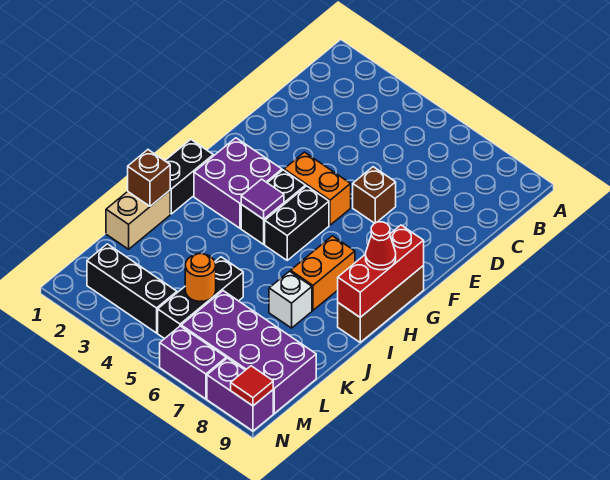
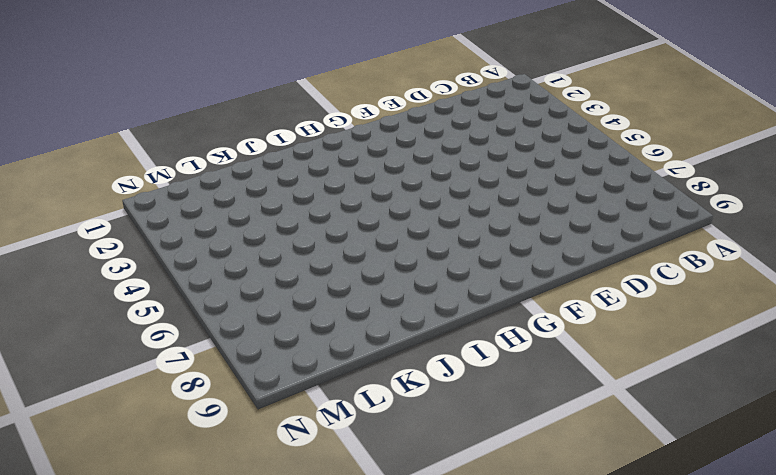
none -> brown 1x1 brick [353,167,396,223]
none -> orange 1x2 brick [284,152,351,225]
none -> purple 2x2 brick [194,138,282,228]

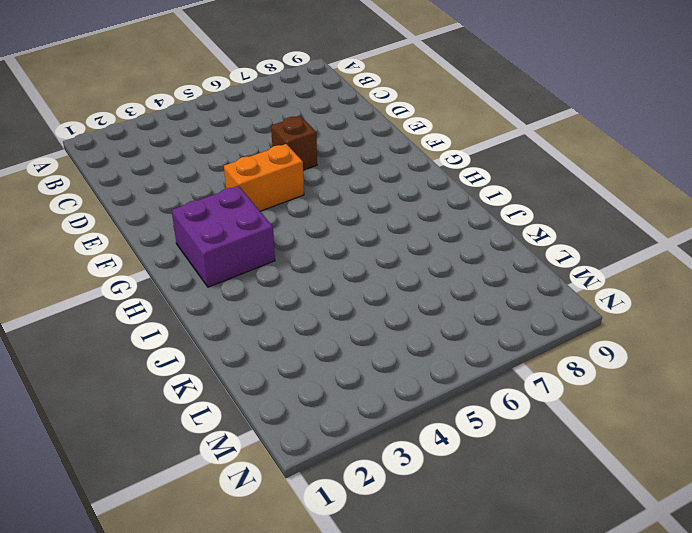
none -> black 1x2 brick [241,170,306,244]
none -> black 1x2 brick [265,186,329,260]
none -> brown 1x3 brick [338,265,424,342]

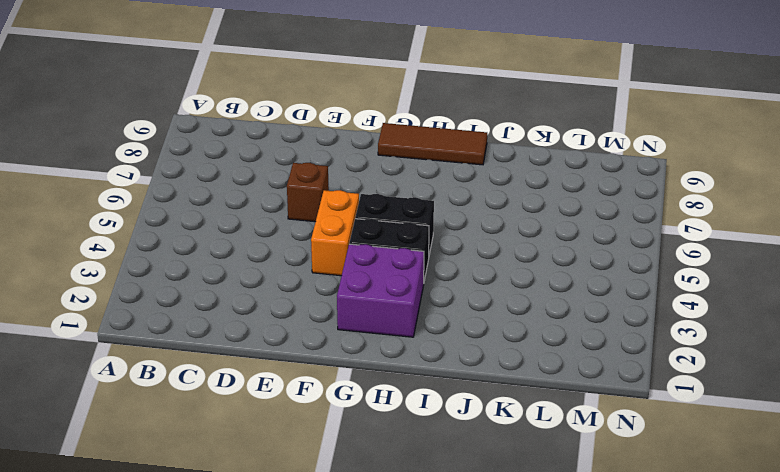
brown 1x3 tile [378,123,487,165] -> brown 1x3 brick [338,265,424,342]
none -> black 1x2 brick [165,140,213,214]
none -> orange 1x2 brick [291,236,355,310]
none -> tan 1x2 brick [106,191,170,249]

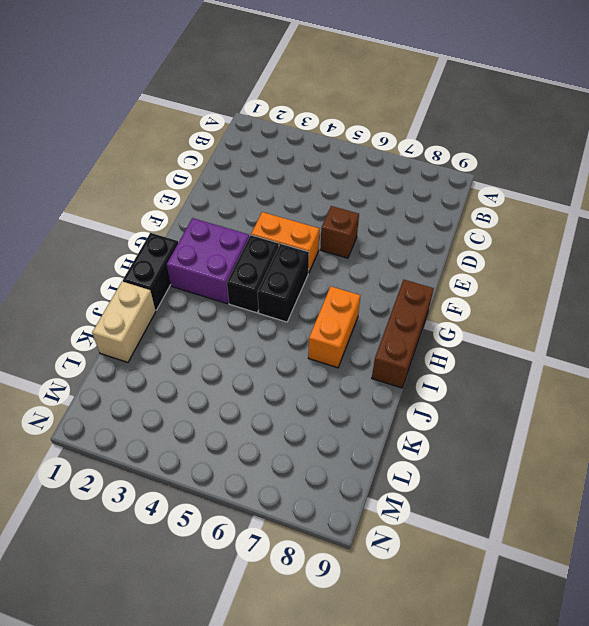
none -> white 1x1 brick [269,271,312,328]
none -> black 1x3 brick [158,257,243,339]
none -> purple 2x4 brick [181,291,316,413]

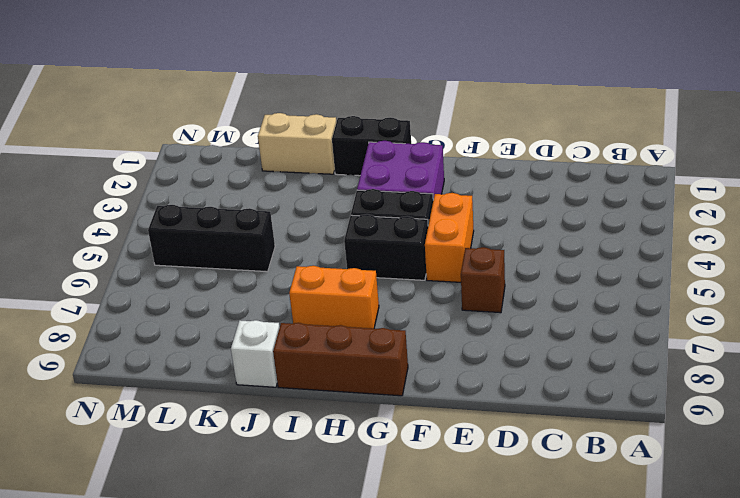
white 1x1 brick [231,320,280,387] -> white 1x1 brick moved to [269,271,312,328]
none -> purple 2x4 brick [181,291,316,413]
none -> black 1x3 brick [87,244,177,333]
none -> purple 1x2 brick [160,326,226,399]

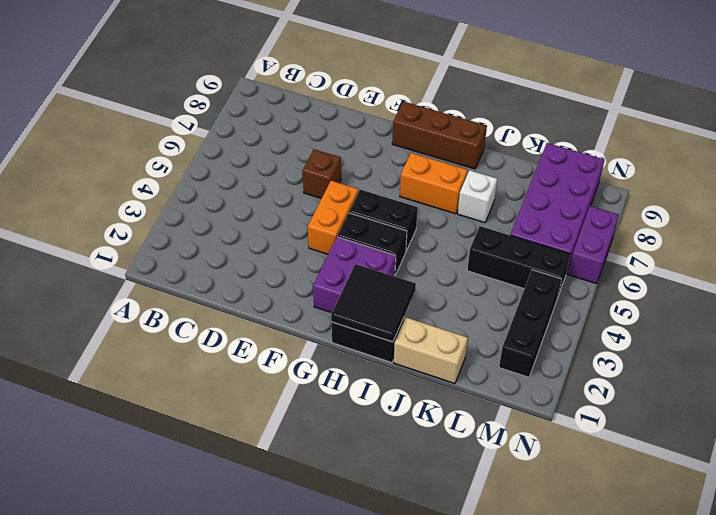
black 2x2 tile [331,264,416,342] -> none
none -> purple 1x2 brick [207,358,273,431]
none -> red 1x3 brick [338,225,424,317]
none -> purple 1x1 tile [241,179,284,219]

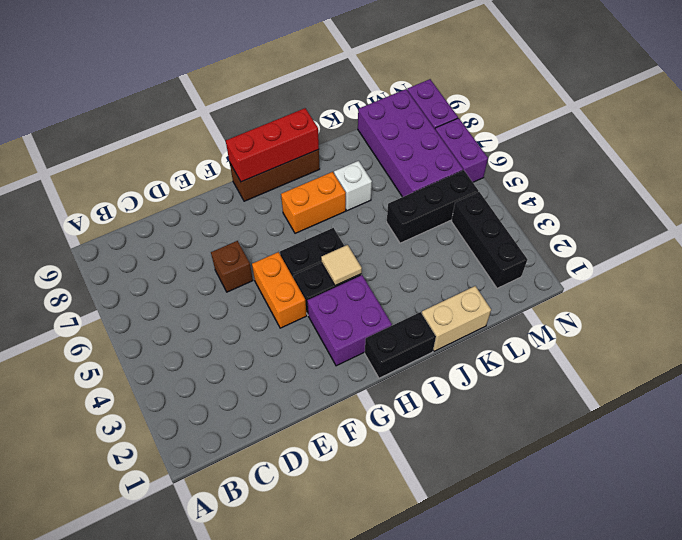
tan 1x1 tile [321,245,362,286] -> purple 1x1 tile [241,179,284,219]
none -> brown 1x1 brick [128,150,170,206]
none -> orange 1x1 round brick [185,254,216,301]
none -> red 1x1 tile [231,366,273,406]

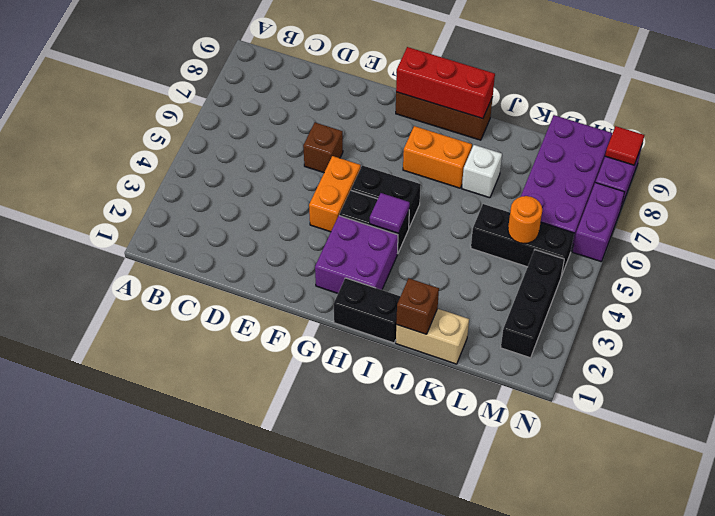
none -> red 1x1 cone [366,222,396,270]

